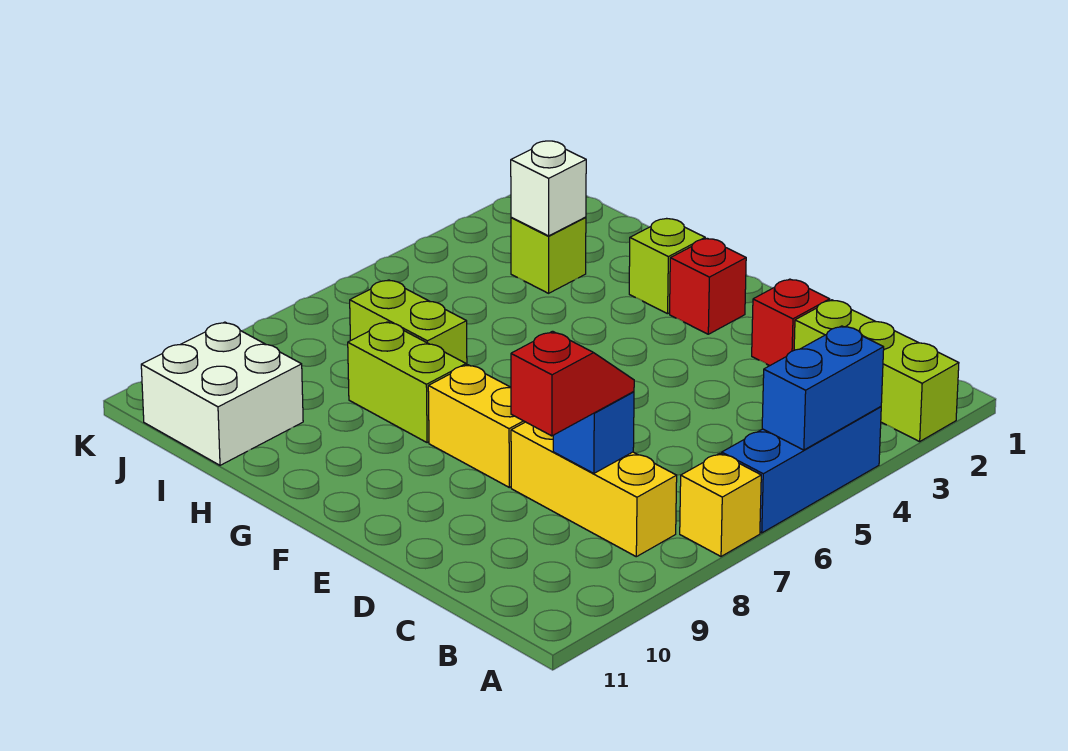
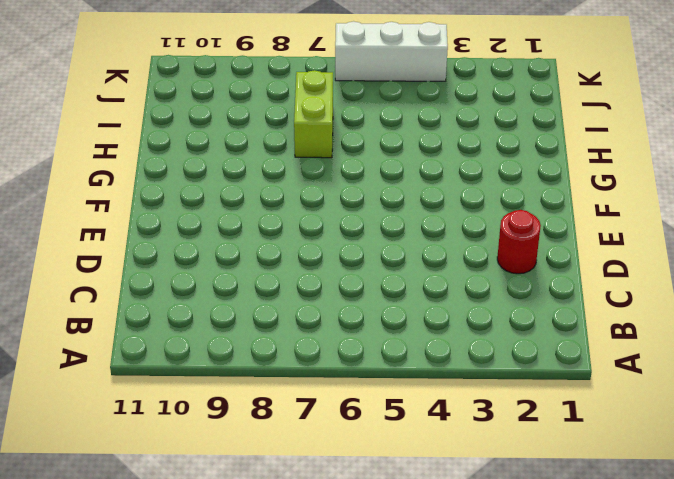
red 1x1 round brick [497,210,541,274] -> red 1x1 brick [752,279,830,366]
white 1x3 brick [335,21,448,81] -> none
none -> lime 1x3 brick [794,300,959,442]
none -> blue 1x3 brick [722,407,881,533]
none -> yellow 1x1 brick [680,453,761,556]

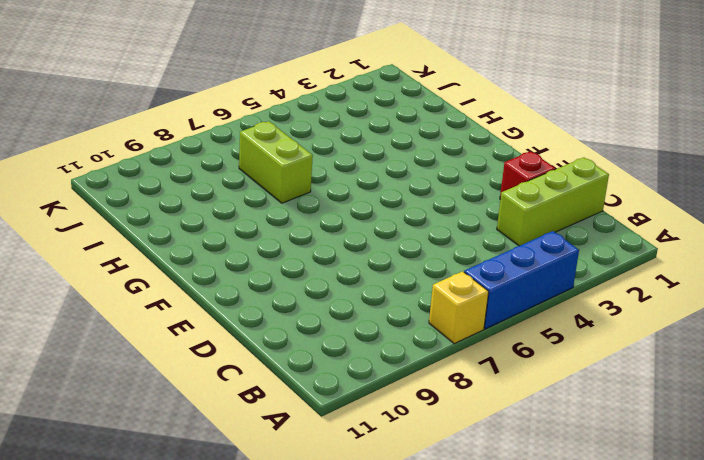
lime 1x3 brick [497,158,609,246] -> lime 1x3 brick turned to [794,300,959,442]
none -> yellow 1x3 brick [511,422,677,557]
none -> yellow 1x2 brick [428,365,525,487]
none -> red 1x1 brick [670,239,746,334]

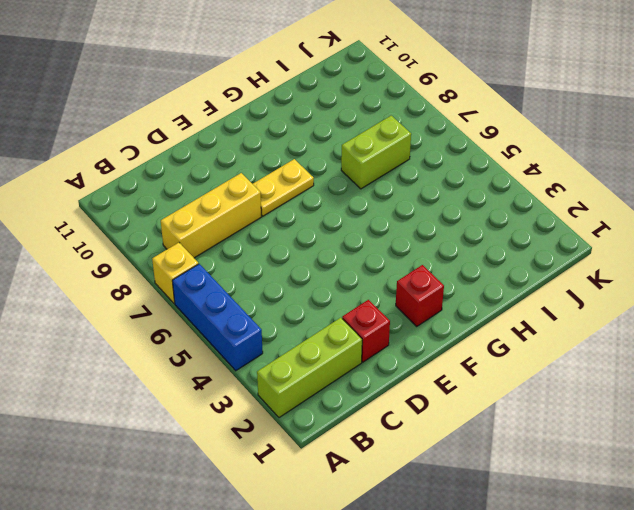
yellow 1x2 plate [253,159,314,216] -> yellow 1x2 brick [428,365,525,487]
none -> lime 1x1 brick [629,219,705,314]
none -> lime 1x2 brick [348,322,466,443]
none -> lime 1x1 brick [511,217,586,293]

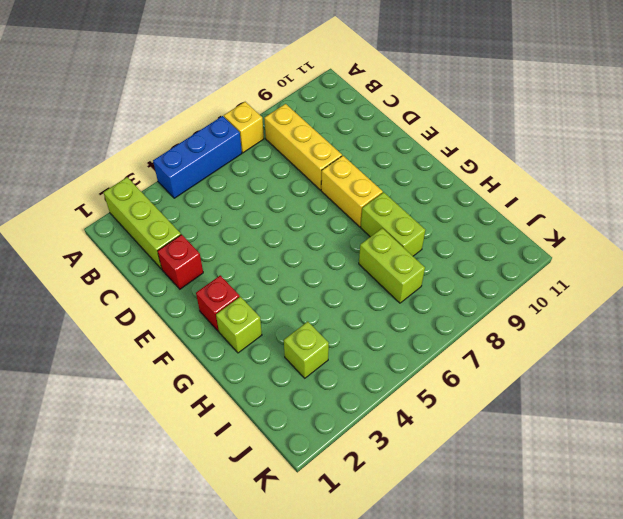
none -> white 2x2 brick [141,322,303,465]
none -> blue 1x2 brick [762,326,884,450]
none -> blue 1x1 brick [553,392,634,473]

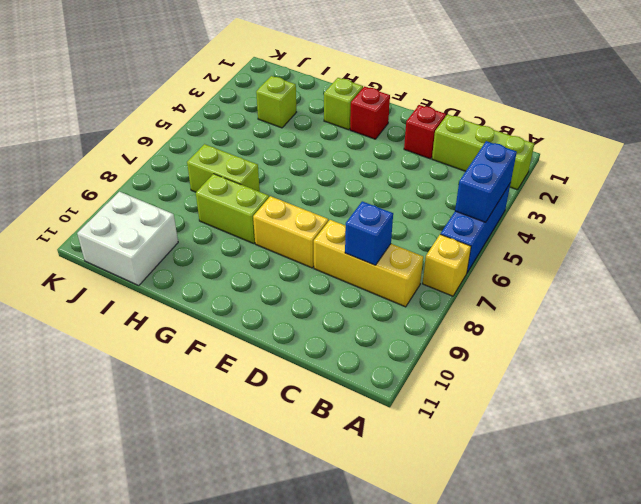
none -> white 1x1 brick [511,141,586,236]
none -> red 1x2 slope [511,331,634,436]

